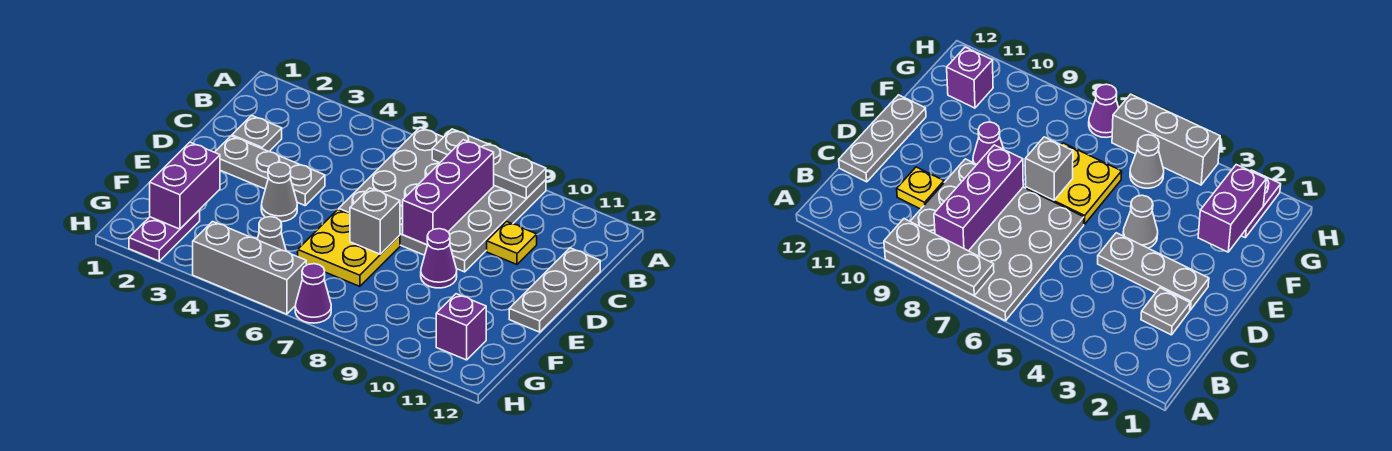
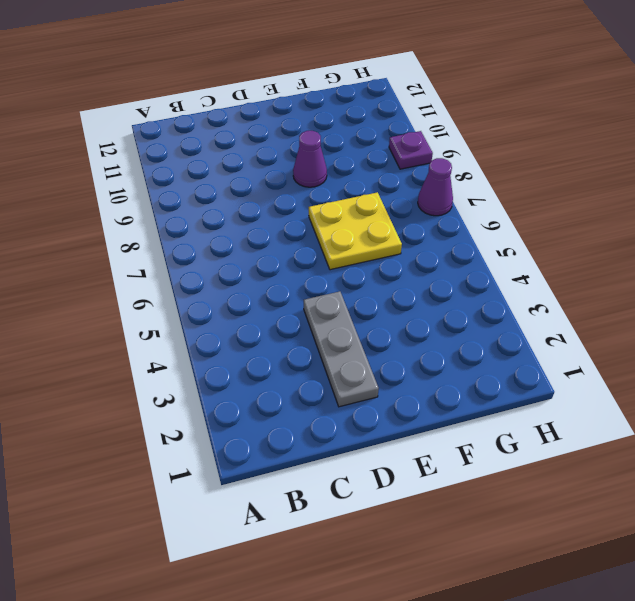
purple 1x1 plate [389,131,433,169] -> none
none -> grey 4x4 plate [339,127,546,272]
none -> grey 1x1 plate [232,115,282,152]
none -> yellow 1x1 plate [487,222,537,264]

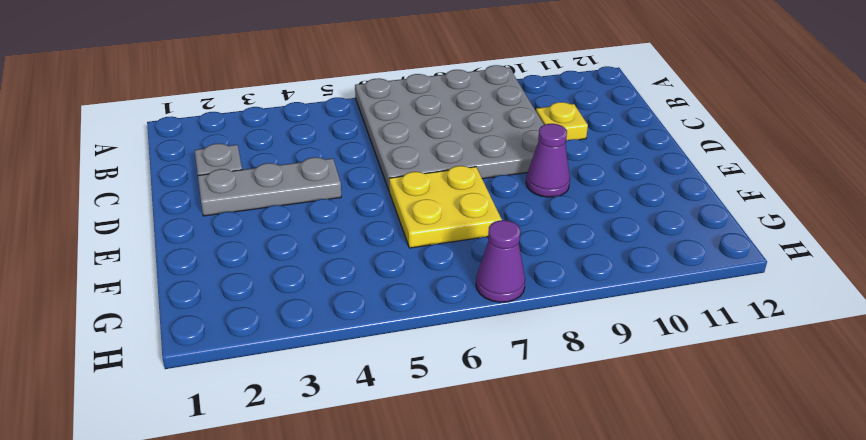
none -> grey 1x3 plate [509,248,600,332]
none -> grey 1x1 cone [261,162,297,222]
none -> purple 1x2 plate [129,210,200,261]

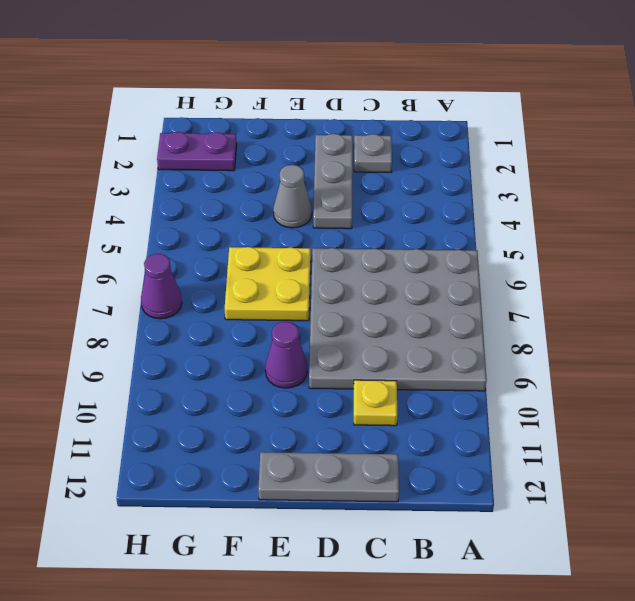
none -> grey 1x1 cone [257,217,286,251]
none -> purple 1x1 brick [436,294,486,360]
none -> grey 1x3 brick [193,222,306,314]

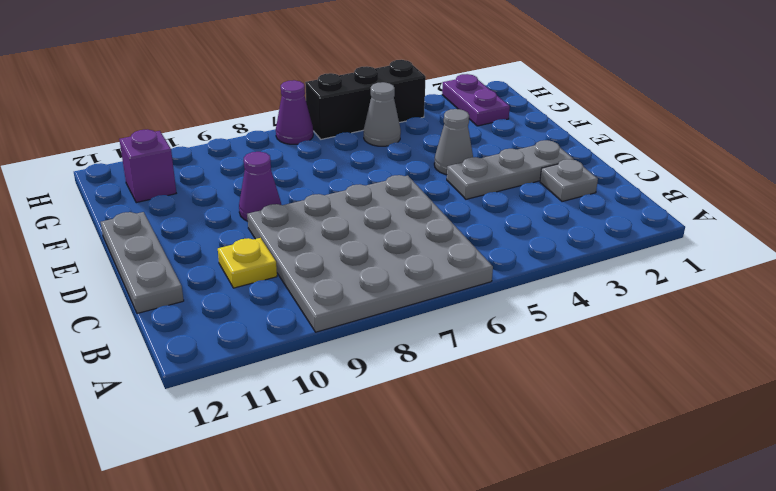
black 1x3 brick [305,60,426,139] -> grey 1x3 brick [193,222,306,314]
none -> yellow 2x2 plate [298,210,400,286]
none -> grey 1x3 plate [432,129,546,199]
none -> purple 1x3 brick [403,140,494,245]

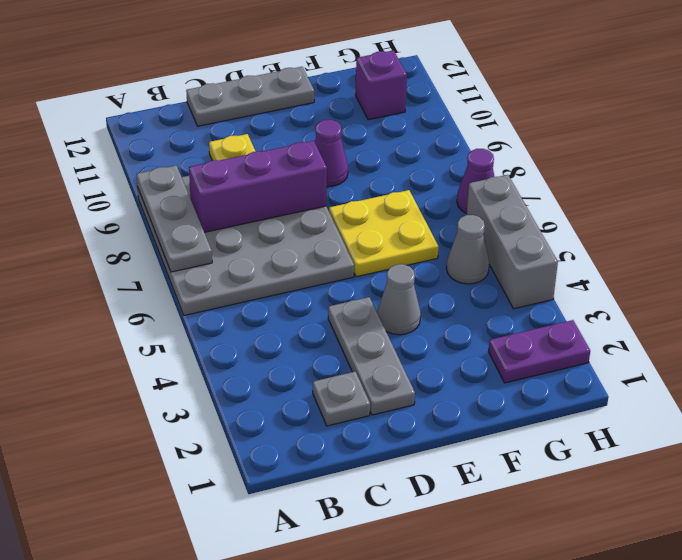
none -> grey 1x1 brick [350,188,400,254]
none -> purple 1x2 brick [150,142,220,229]

